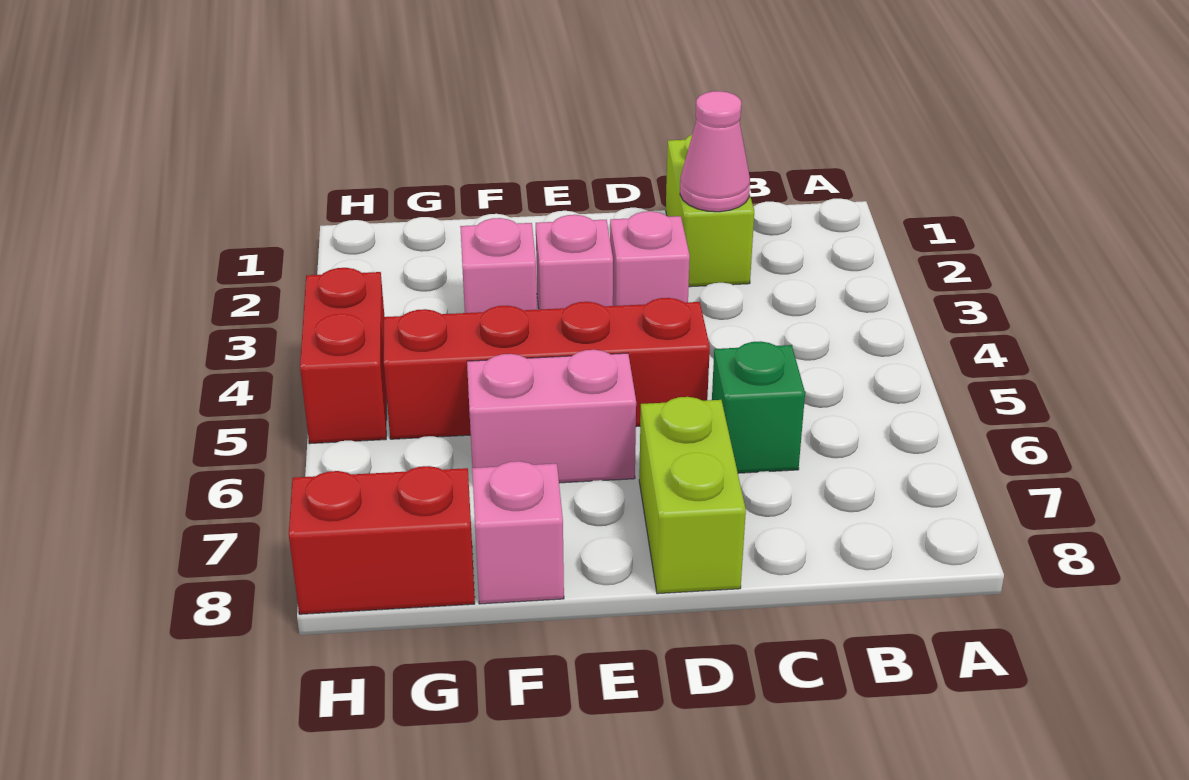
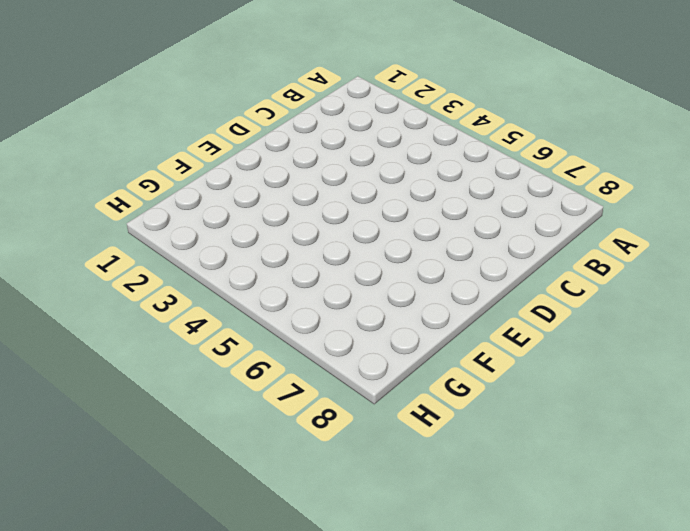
none -> lime 1x2 brick [666,135,754,287]
none -> green 1x1 brick [712,341,805,473]
none -> pink 1x1 brick [610,211,690,306]

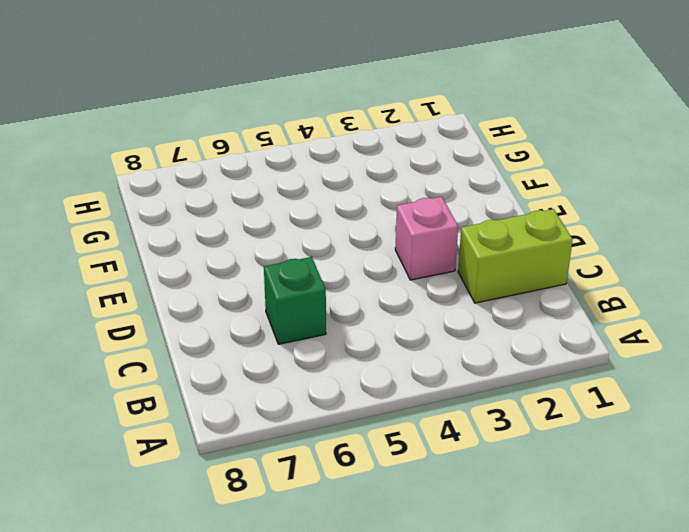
none -> red 1x4 brick [384,298,710,439]
none -> lime 1x2 brick [639,397,746,594]
none -> pink 1x1 brick [536,215,613,310]

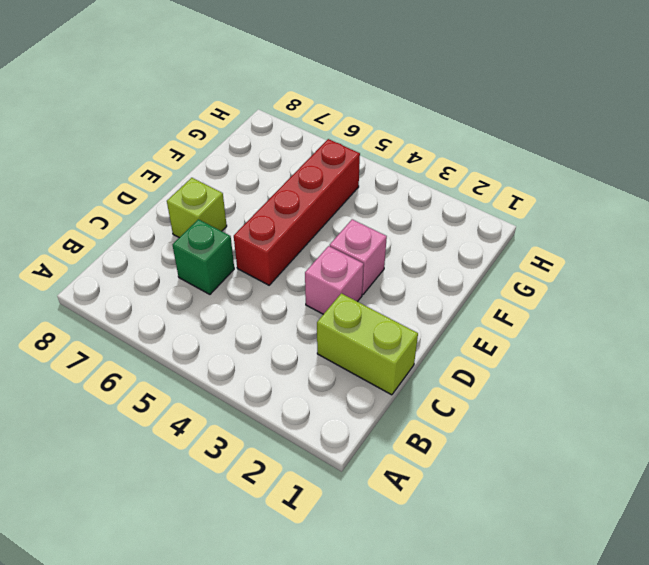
lime 1x1 brick [167,178,227,238] -> lime 1x2 brick [639,397,746,594]
none -> pink 1x2 brick [467,350,636,483]
none -> pink 1x1 brick [460,218,537,313]
none -> pink 1x1 brick [472,461,564,604]

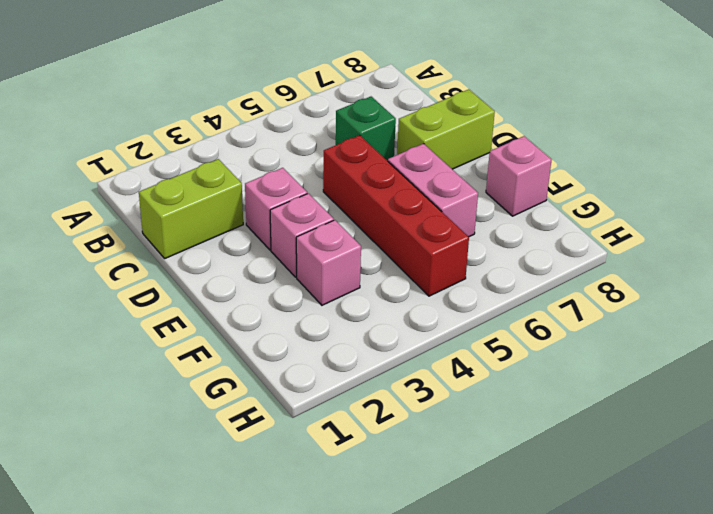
none -> red 1x2 brick [289,466,475,614]
none -> red 1x2 brick [300,268,387,444]
none -> pink 1x1 cone [680,91,750,212]

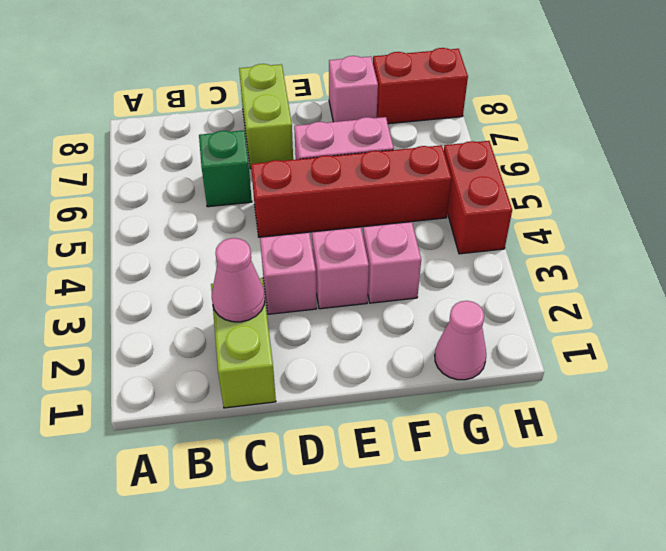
pink 1x1 cone [435,301,486,380] -> none

